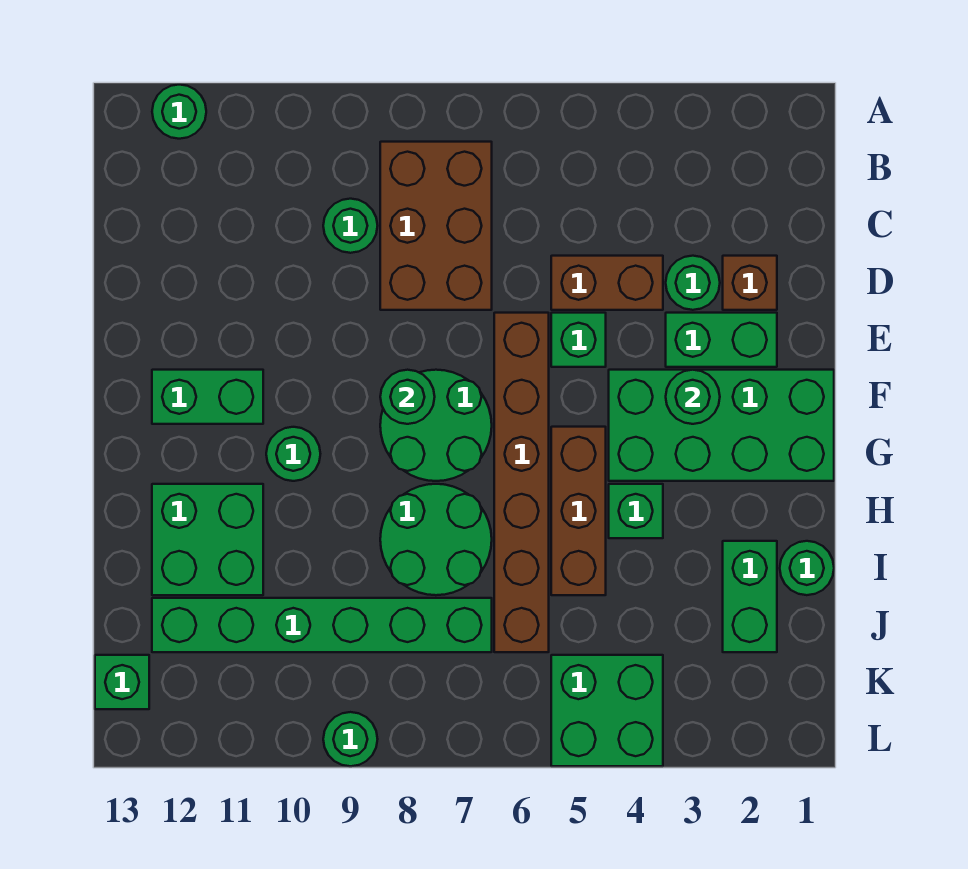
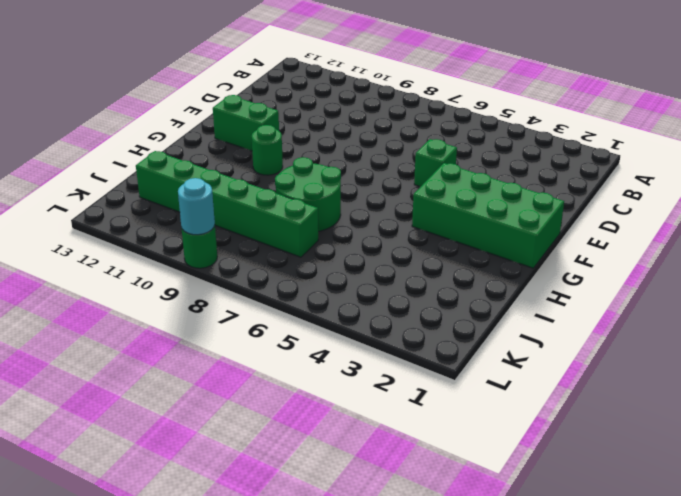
cyan 1x1 round brick [178,178,215,235] -> none
none -> green 1x1 round brick [152,85,206,139]
none -> brown 2x3 brick [380,142,492,310]
none -> green 1x1 round brick [323,199,378,253]

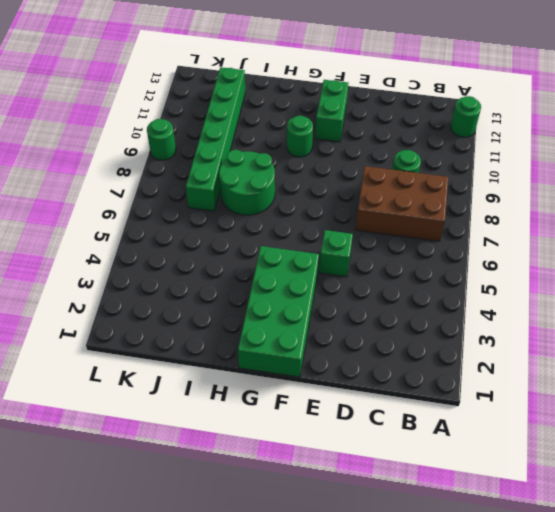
none -> brown 1x1 brick [723,256,777,310]
none -> green 1x1 round brick [666,256,720,310]
none -> brown 1x2 brick [551,256,663,310]

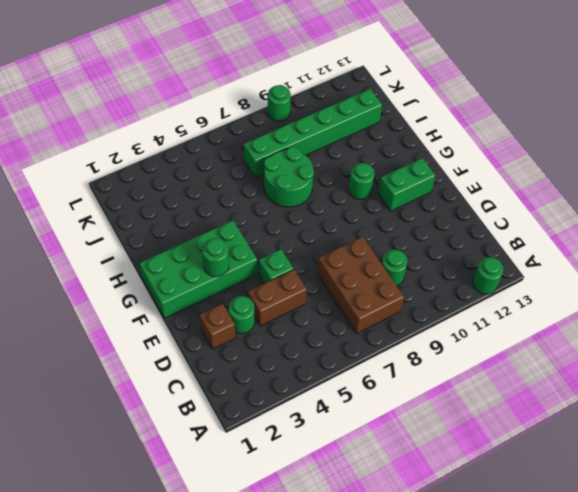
none -> green 1x2 brick [666,313,777,367]
none -> brown 1x6 brick [494,313,549,652]
none -> green 2x2 round brick [380,370,492,481]

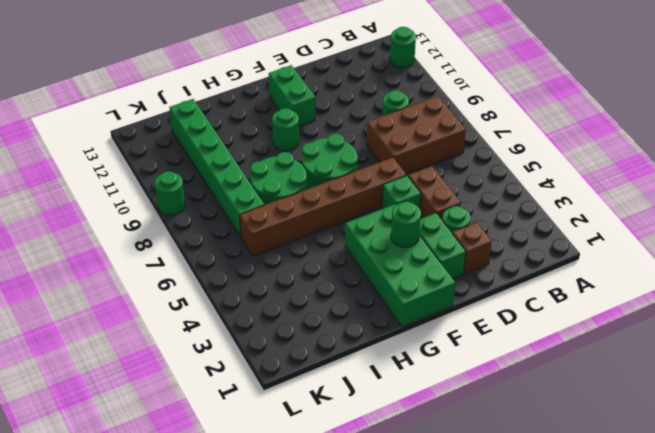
none -> brown 1x3 brick [551,427,606,595]
none -> green 1x1 brick [609,484,663,538]
none -> green 2x2 brick [152,484,263,595]

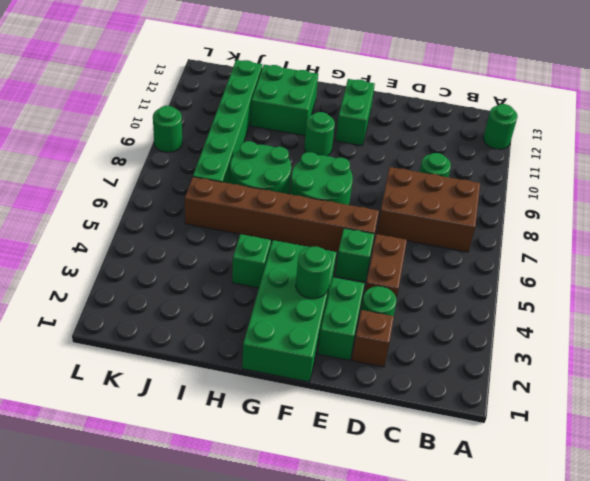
none -> brown 1x3 brick [551,427,606,595]
none -> green 1x1 round brick [780,541,834,595]
none -> green 1x2 brick [723,541,777,652]

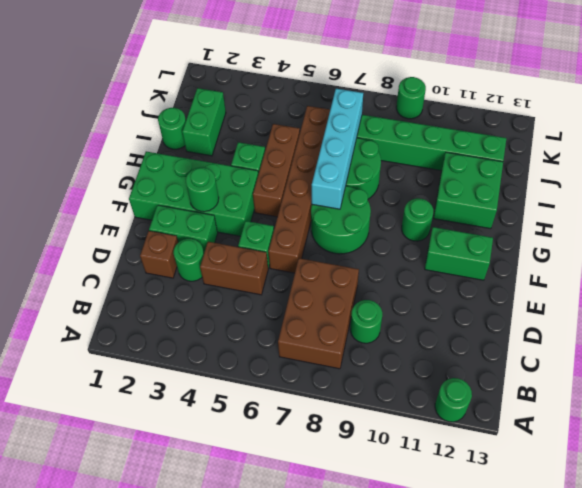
cyan 1x4 brick [312,89,363,209] -> none
none -> green 2x2 brick [551,655,663,766]
none -> green 1x1 brick [95,655,149,709]
none -> green 1x1 round brick [380,370,435,424]

